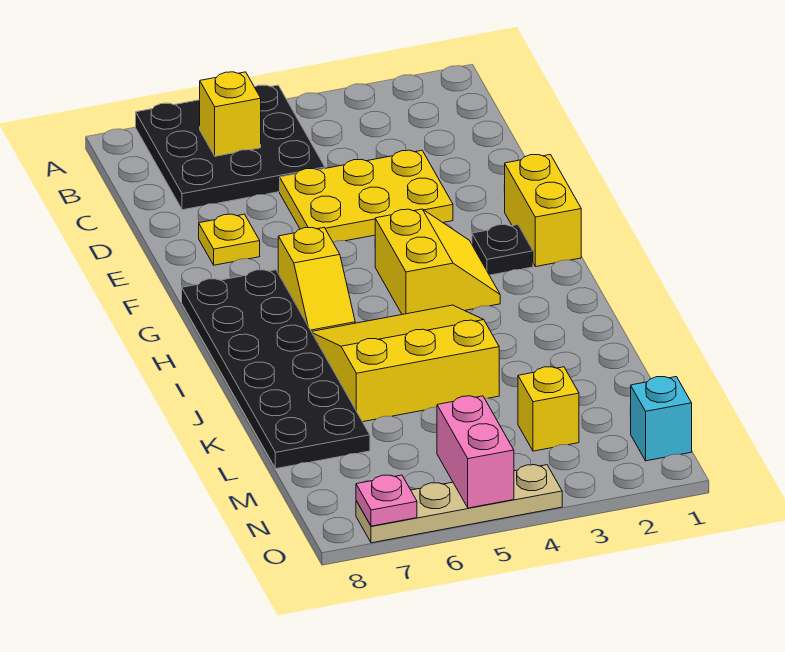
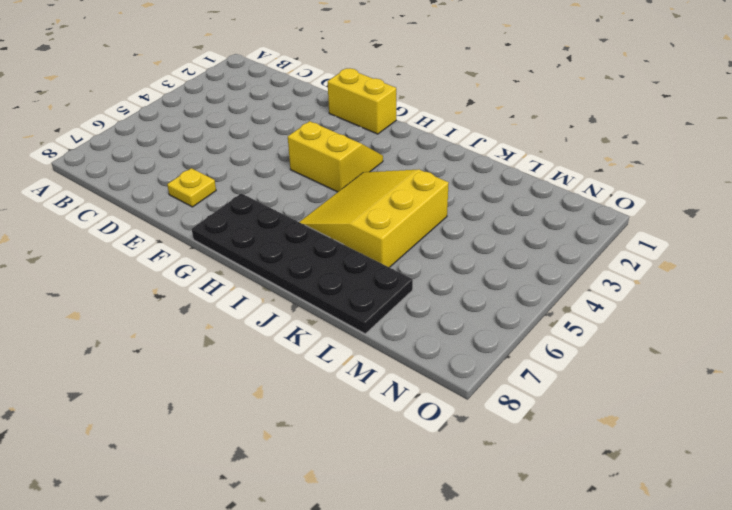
none -> black 3x3 plate [136,85,325,210]
none -> yellow 2x3 plate [280,150,453,242]
none -> black 1x1 plate [472,225,533,275]

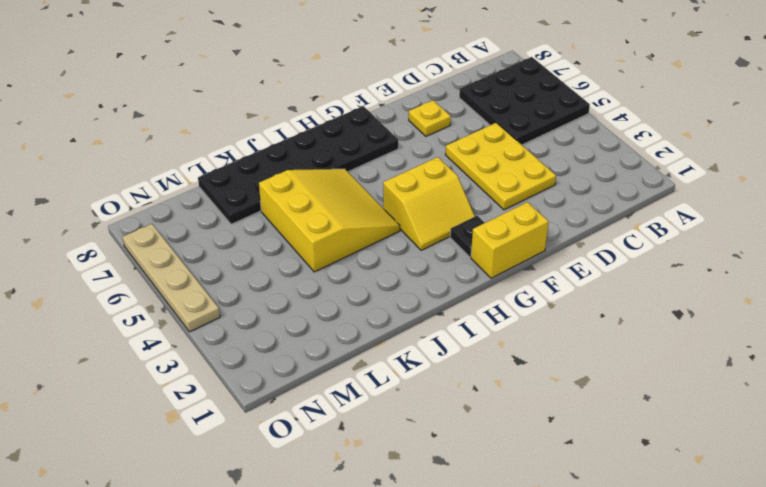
none -> yellow 1x2 slope [278,227,355,332]
none -> yellow 1x1 brick [518,367,579,451]
none -> cyan 1x1 brick [631,377,692,461]

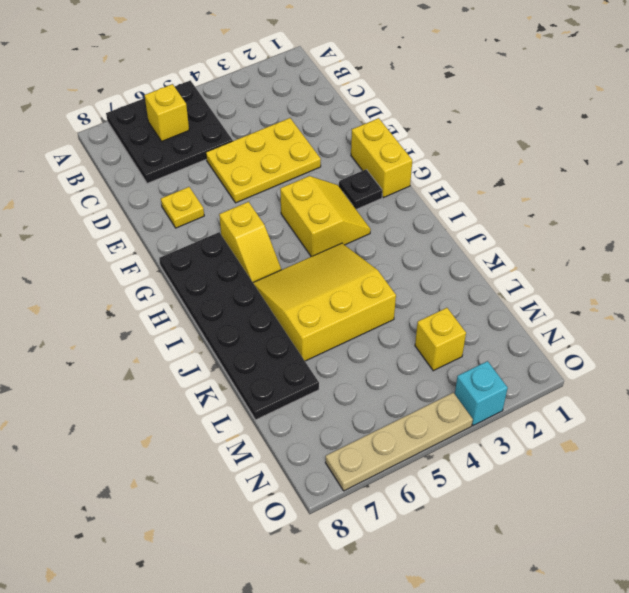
cyan 1x1 brick [455,361,508,426] -> cyan 1x1 brick moved to [631,377,692,461]
none -> pink 1x2 brick [437,396,514,508]
none -> pink 1x1 plate [356,475,417,526]

